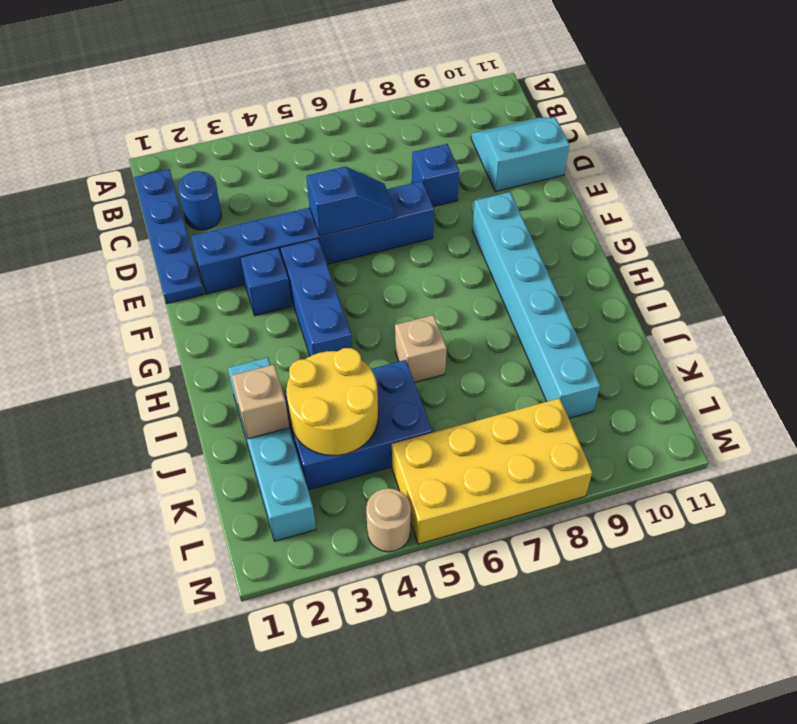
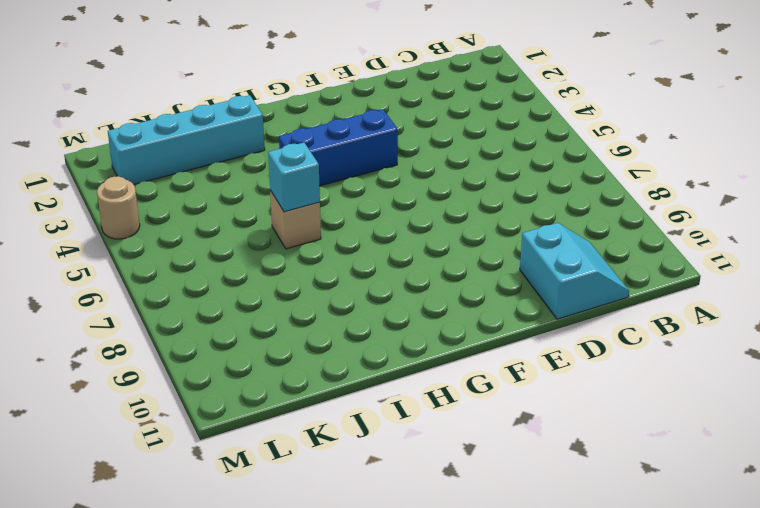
cyan 1x1 brick [268,143,320,212] -> none
none -> blue 1x4 plate [134,169,204,304]
none -> blue 1x1 round brick [178,171,222,230]
none -> blue 1x1 brick [412,144,459,207]

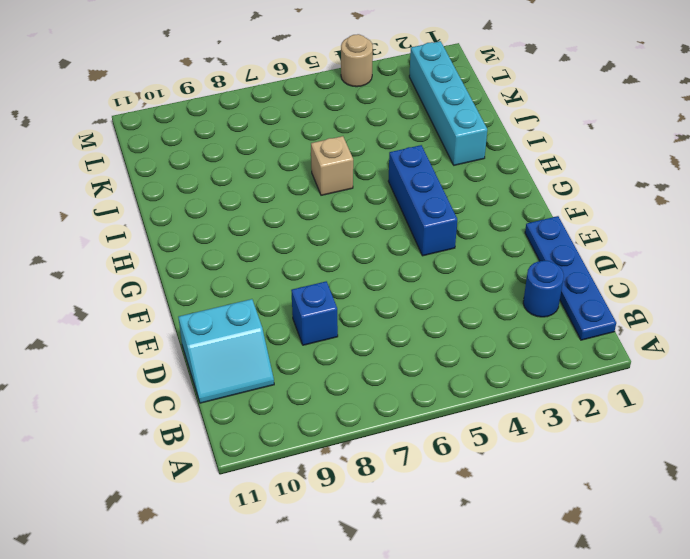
none -> blue 1x6 brick [191,181,434,294]
none -> blue 1x1 brick [240,248,292,316]
none -> cyan 1x6 brick [472,192,600,418]

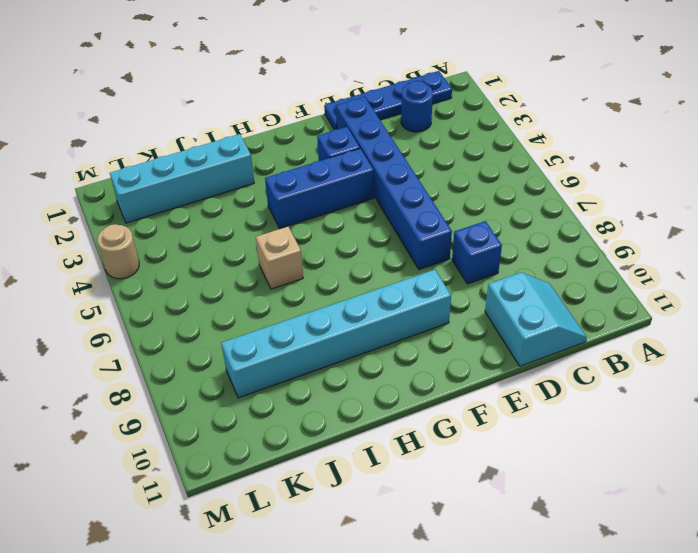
none -> blue 2x3 brick [283,360,432,490]
none -> yellow 2x4 brick [392,398,592,544]
none -> blue 1x2 slope [307,167,396,236]

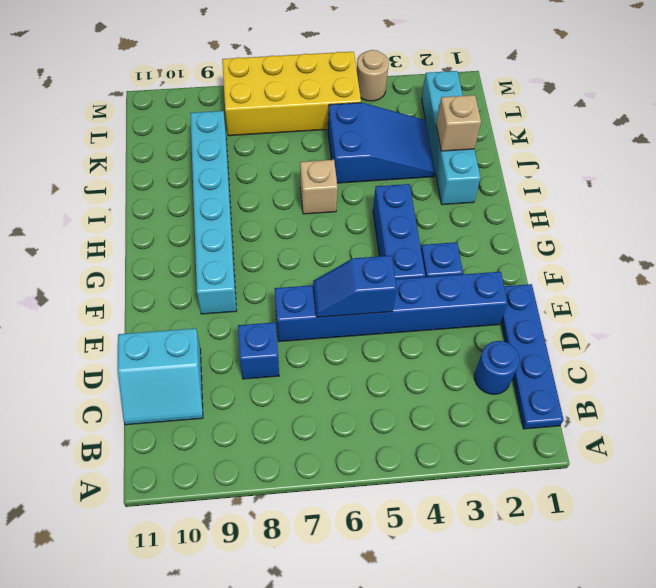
blue 2x3 slope [328,103,435,183] -> blue 2x3 brick [283,360,432,490]
none -> yellow 2x2 round brick [286,348,378,456]

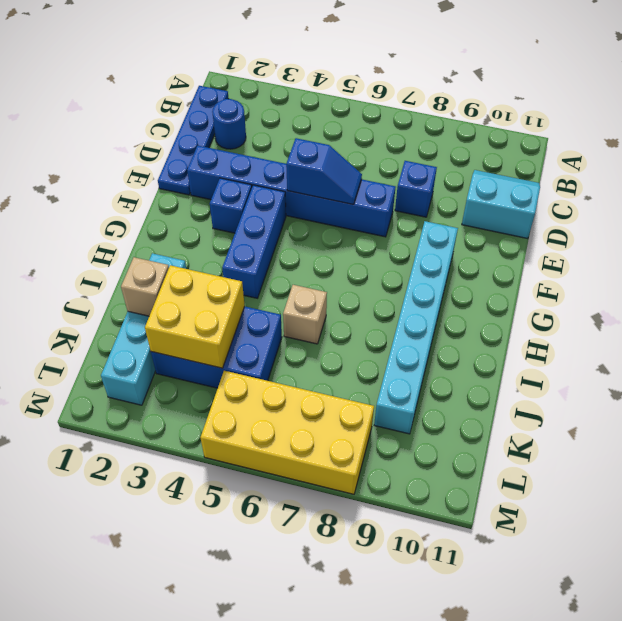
yellow 2x2 brick [145,265,245,368] -> yellow 2x2 round brick [286,348,378,456]
none -> tan 1x1 round brick [366,488,411,552]

